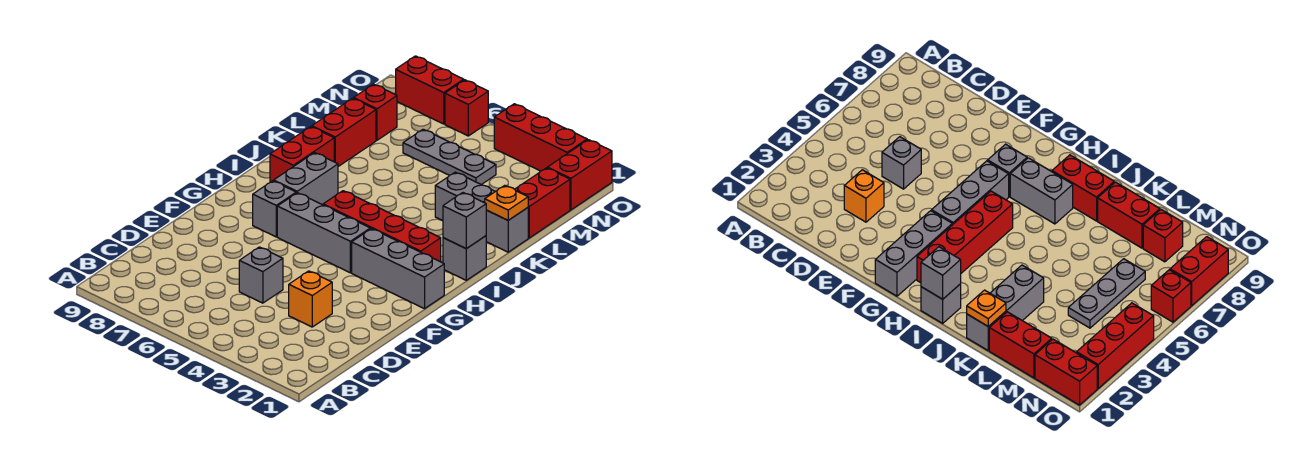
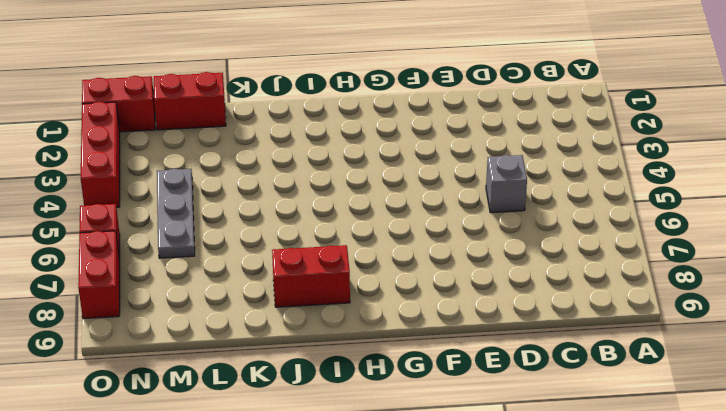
none -> orange 1x1 brick [289,271,332,327]
none -> grey 1x3 brick [352,229,444,309]
none -> grey 1x3 brick [277,193,370,273]

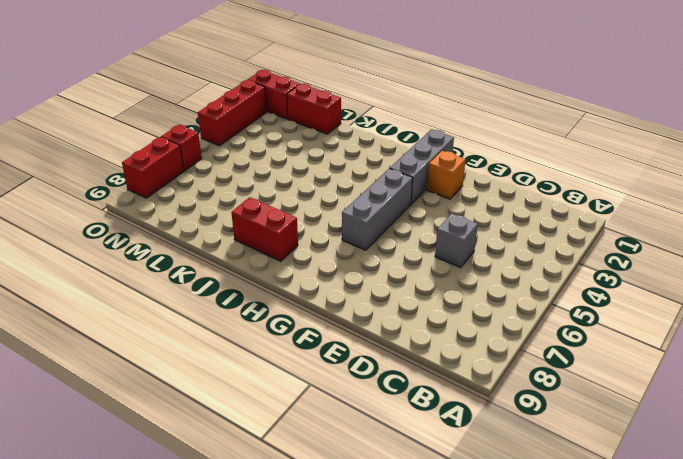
orange 1x1 brick [427,151,466,199] -> orange 1x1 brick moved to [289,271,332,327]
none -> grey 1x1 brick [253,181,296,237]
none -> red 1x4 brick [323,191,441,262]
none -> grey 1x2 brick [274,153,338,205]

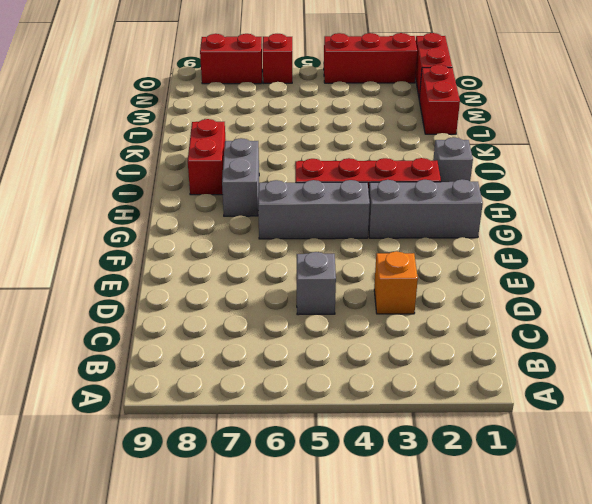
none -> grey 1x1 brick [253,181,296,237]
none -> grey 1x3 brick [435,172,528,252]
none -> red 1x2 brick [312,98,376,167]

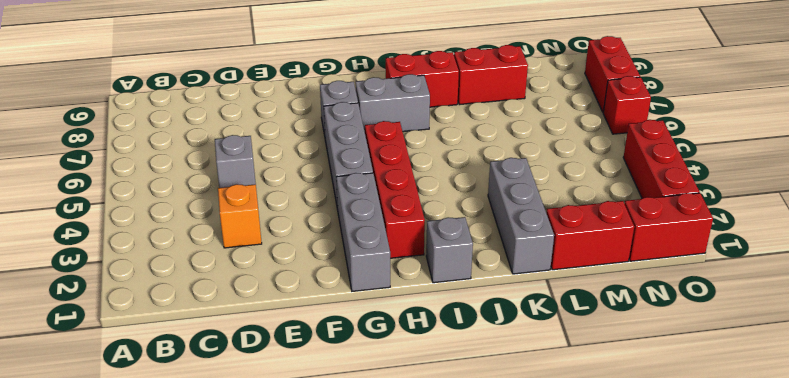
none -> grey 1x3 plate [403,129,496,185]
none -> red 1x1 brick [354,84,397,140]
none -> grey 1x1 brick [443,193,486,249]

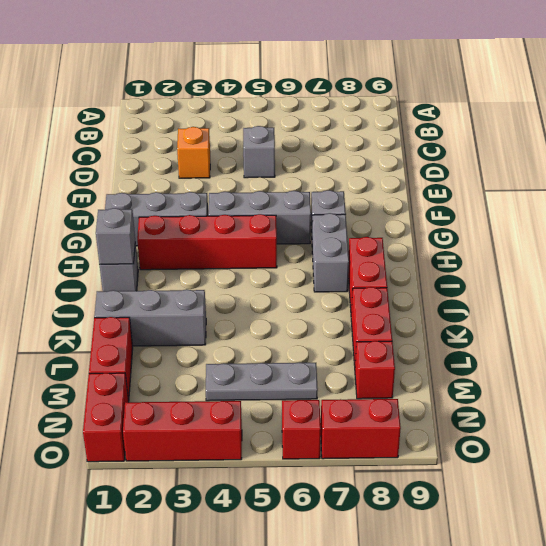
none -> orange 1x1 plate [485,185,528,220]

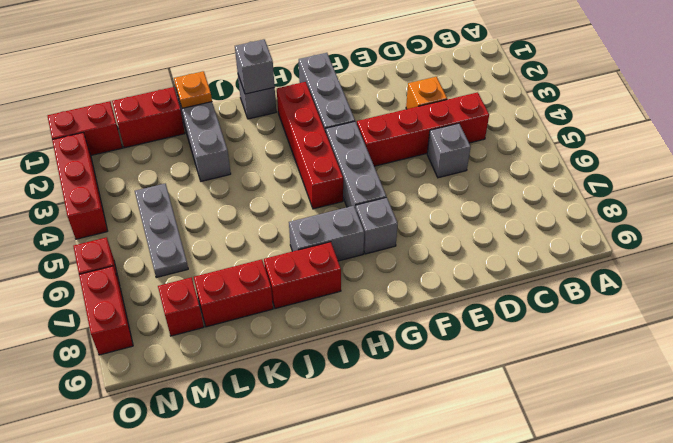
red 1x4 brick [357,92,489,166] -> none

